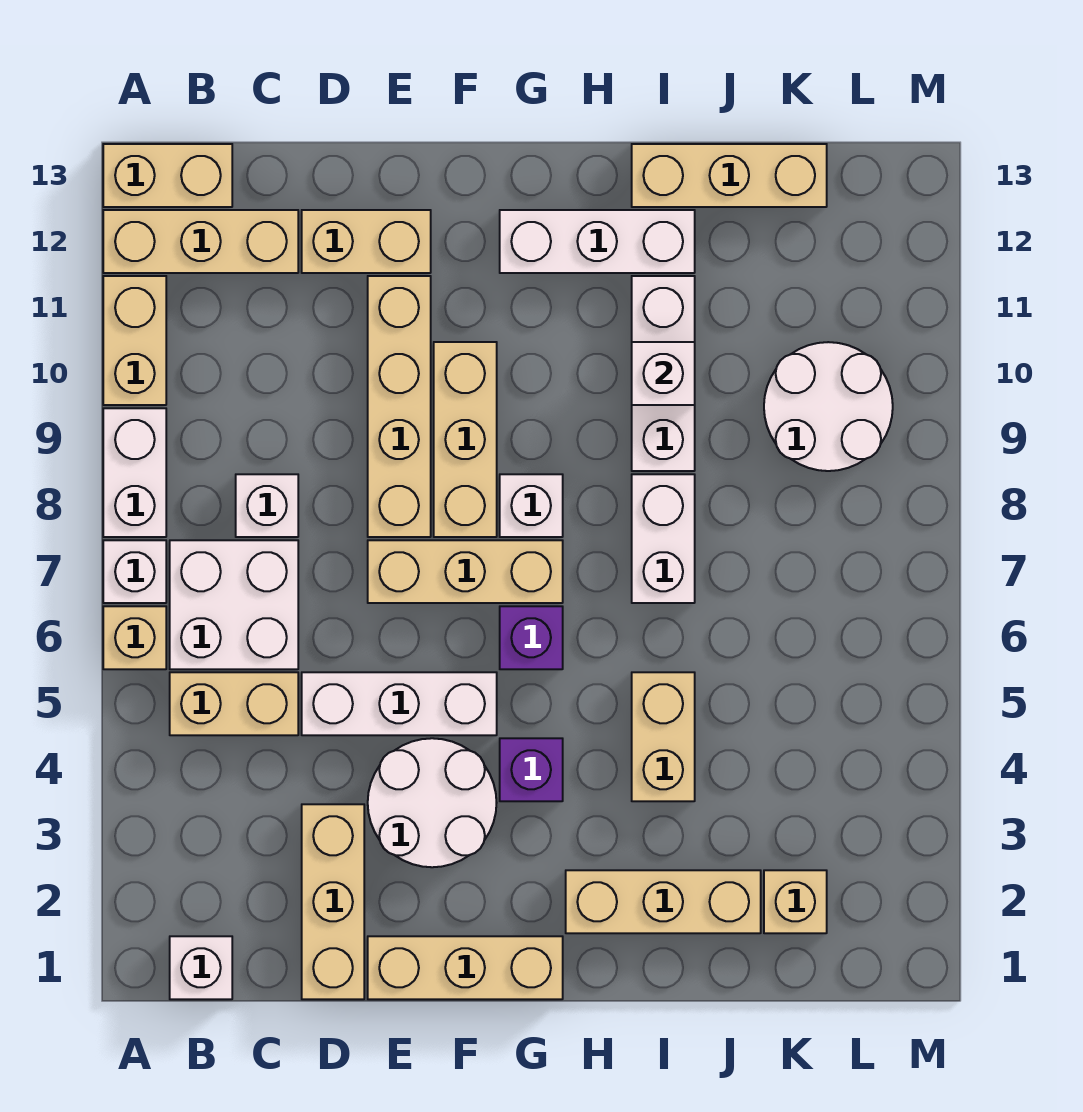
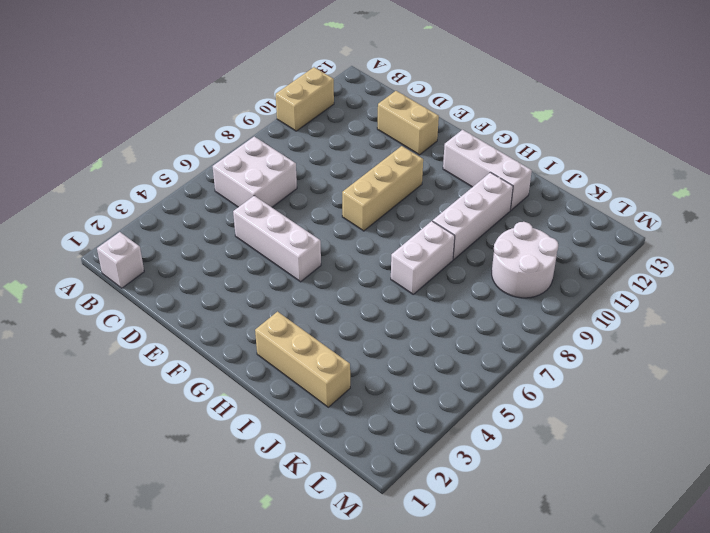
none -> tan 1x1 brick [103,606,166,669]
none -> white 1x1 brick [103,540,166,603]
none -> white 1x2 brick [103,408,166,537]
none -> tan 1x3 brick [103,210,298,273]

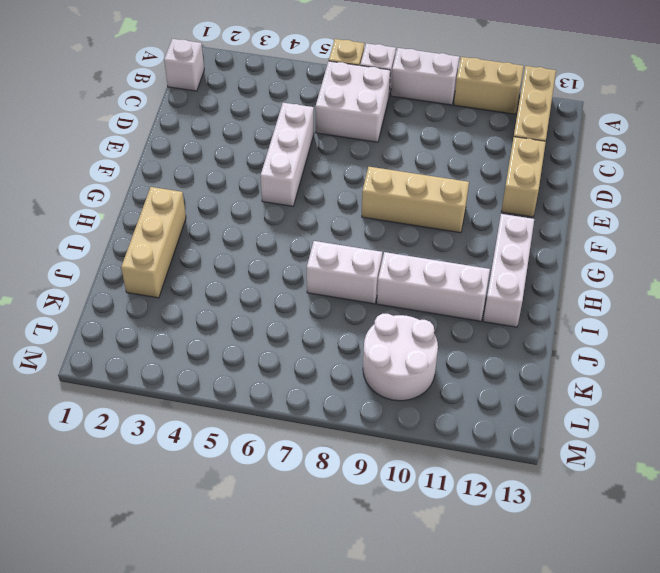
none -> tan 1x2 brick [103,144,232,207]
none -> tan 1x2 brick [170,672,298,735]
none -> white 1x1 brick [236,474,298,537]
none -> tan 1x3 brick [302,804,364,999]

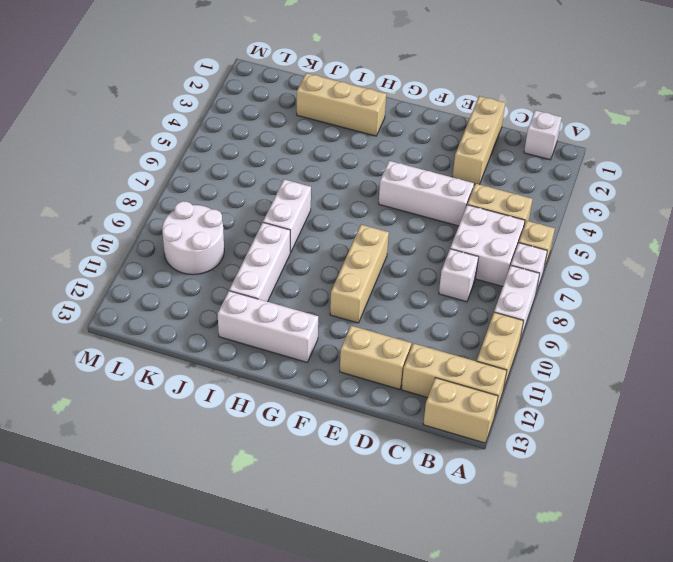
none -> tan 1x3 brick [368,936,563,999]
none -> white 2x2 round brick [368,738,497,867]
none -> tan 1x3 brick [368,540,563,603]
none -> tan 1x4 brick [368,276,431,537]

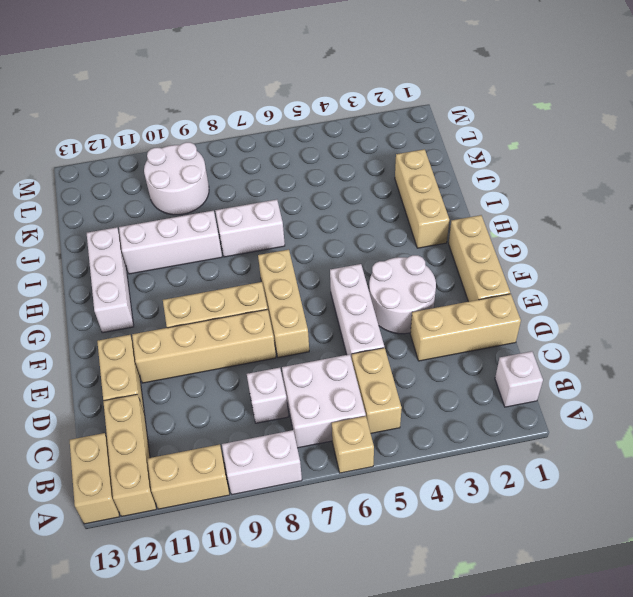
none -> white 1x1 brick [103,540,166,603]
none -> purple 1x1 brick [500,738,563,801]
none -> purple 1x1 brick [500,606,563,669]
none -> white 1x1 brick [500,474,563,537]

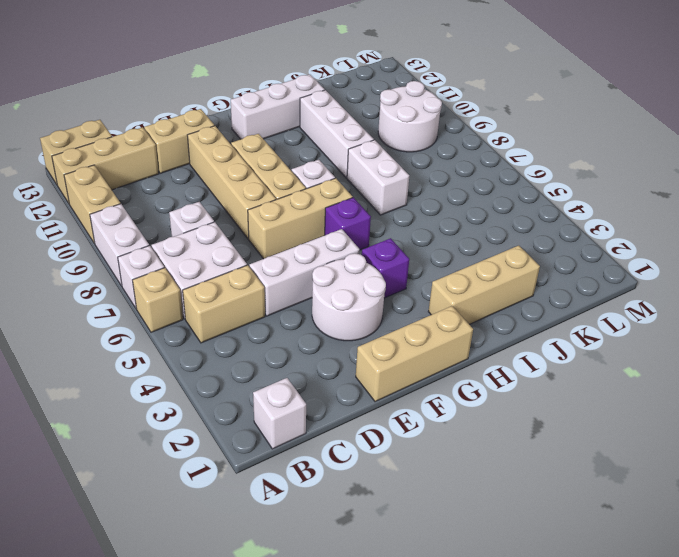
none -> tan 1x3 brick [302,804,364,999]
none -> tan 1x2 brick [632,672,695,801]
none -> tan 1x3 brick [632,144,827,207]
none -> tan 1x1 brick [764,870,827,933]

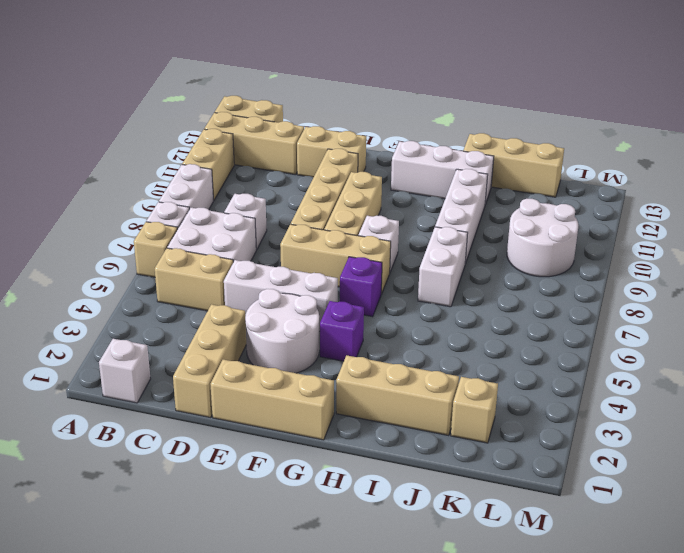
none -> tan 1x2 brick [632,672,695,801]
none -> white 1x1 brick [632,342,695,405]

